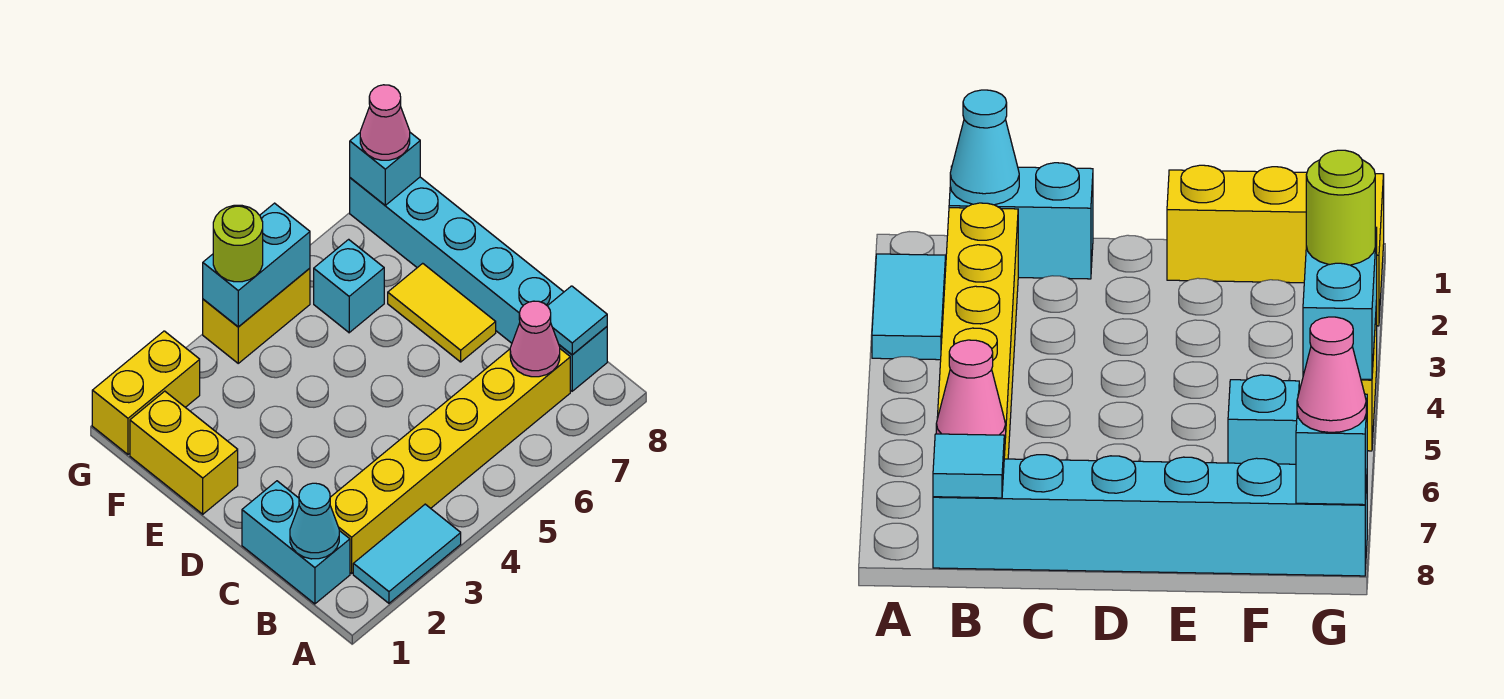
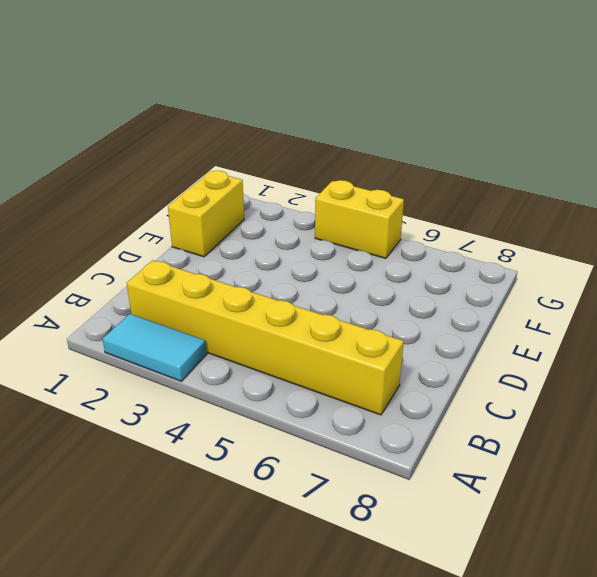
none -> cyan 1x2 brick [242,481,350,604]
none -> cyan 1x6 brick [350,177,607,391]
none -> yellow 1x2 tile [388,263,496,362]

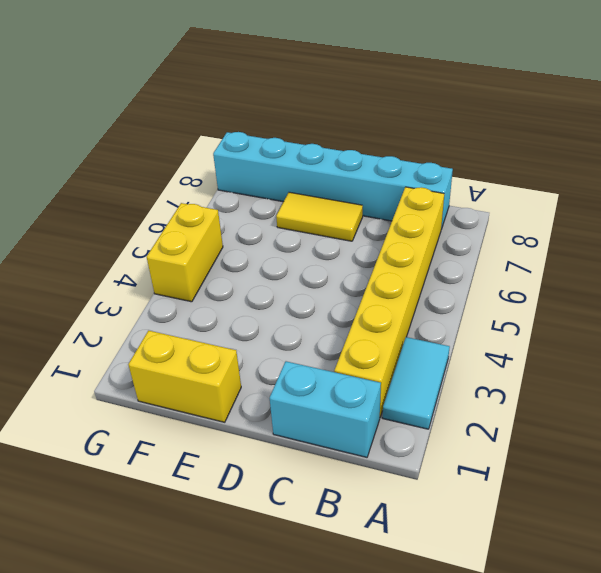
none -> cyan 1x1 brick [314,239,384,333]
none -> yellow 1x2 brick [92,331,200,454]
none -> cyan 1x1 cone [290,483,339,559]

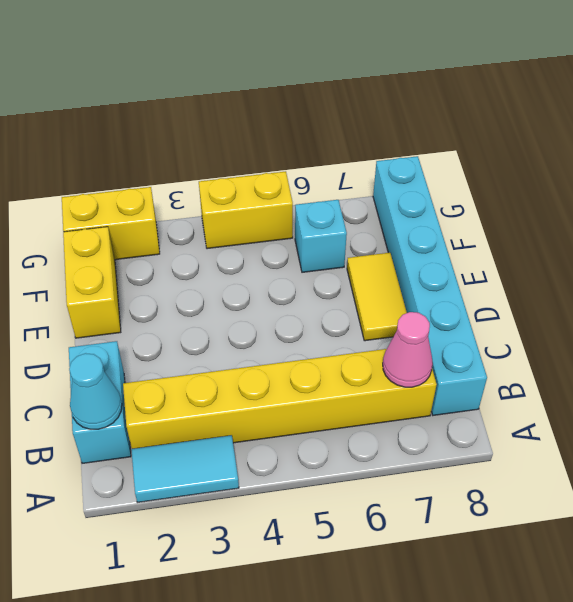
none -> cyan 1x1 tile [548,286,607,355]
none -> cyan 1x2 brick [203,203,310,327]
none -> cyan 1x1 brick [350,133,420,205]

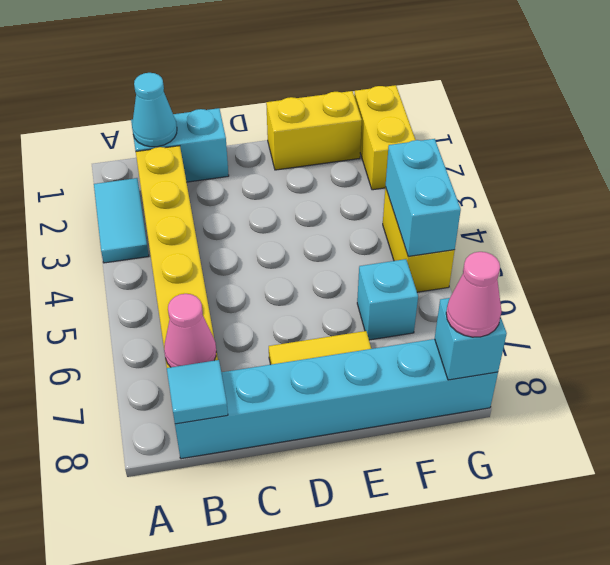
none -> lime 1x1 round brick [213,205,263,282]

